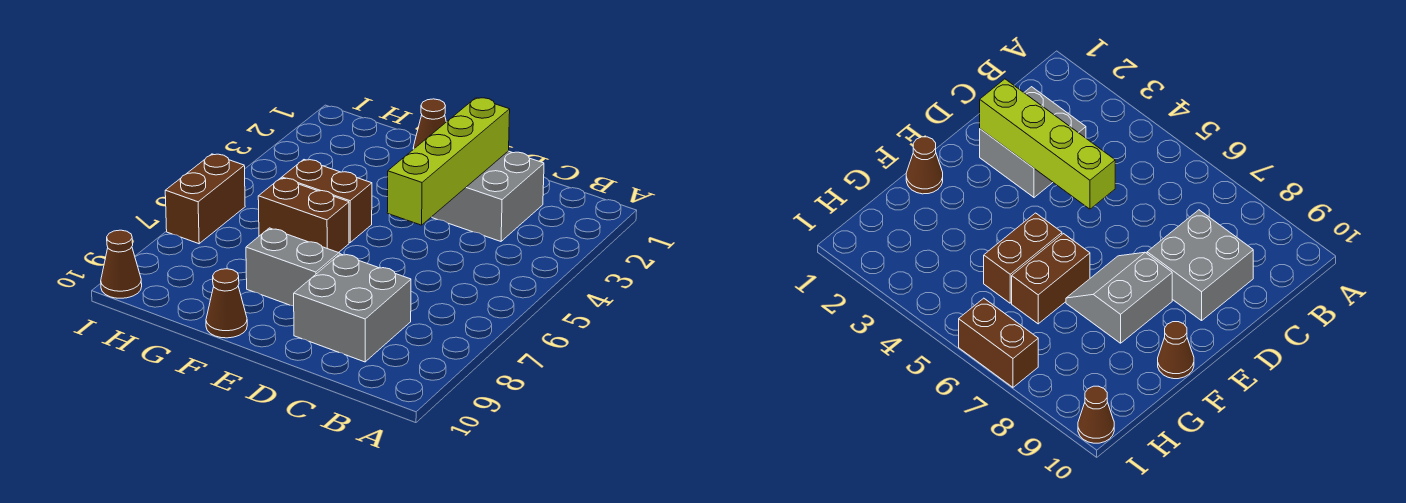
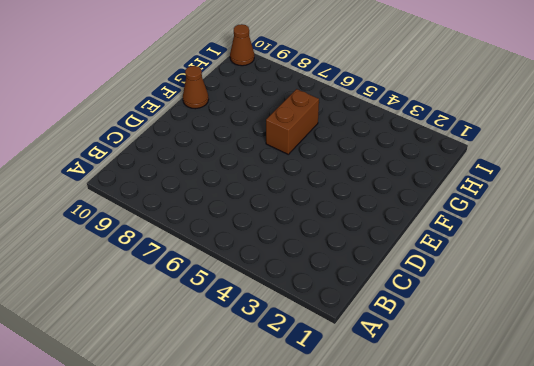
none -> grey 2x2 brick [432,151,544,241]
none -> grey 2x2 brick [294,254,411,362]

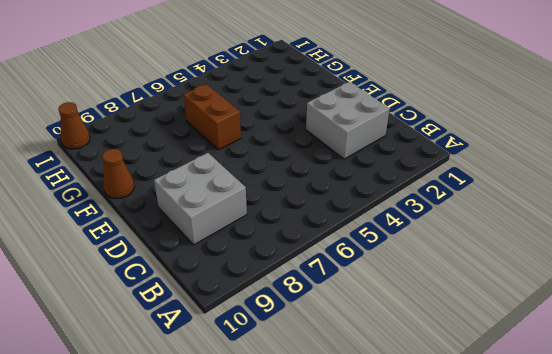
none -> grey 2x2 slope [246,228,340,306]
none -> brown 1x1 cone [413,99,446,149]

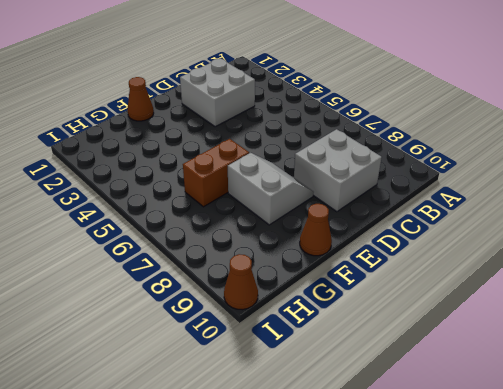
grey 2x2 slope [228,153,314,225] -> grey 2x2 slope turned to [246,228,340,306]
none -> brown 1x2 brick [282,160,372,243]
none -> brown 1x2 brick [165,154,245,244]

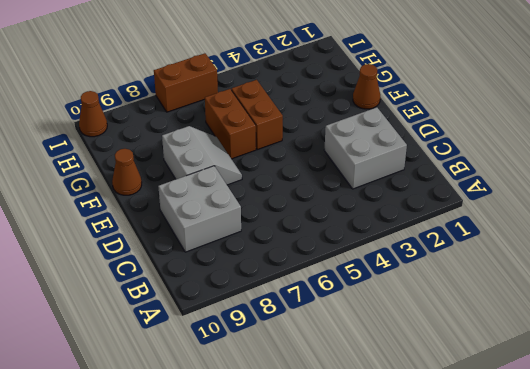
none -> lime 1x4 brick [387,98,510,225]

